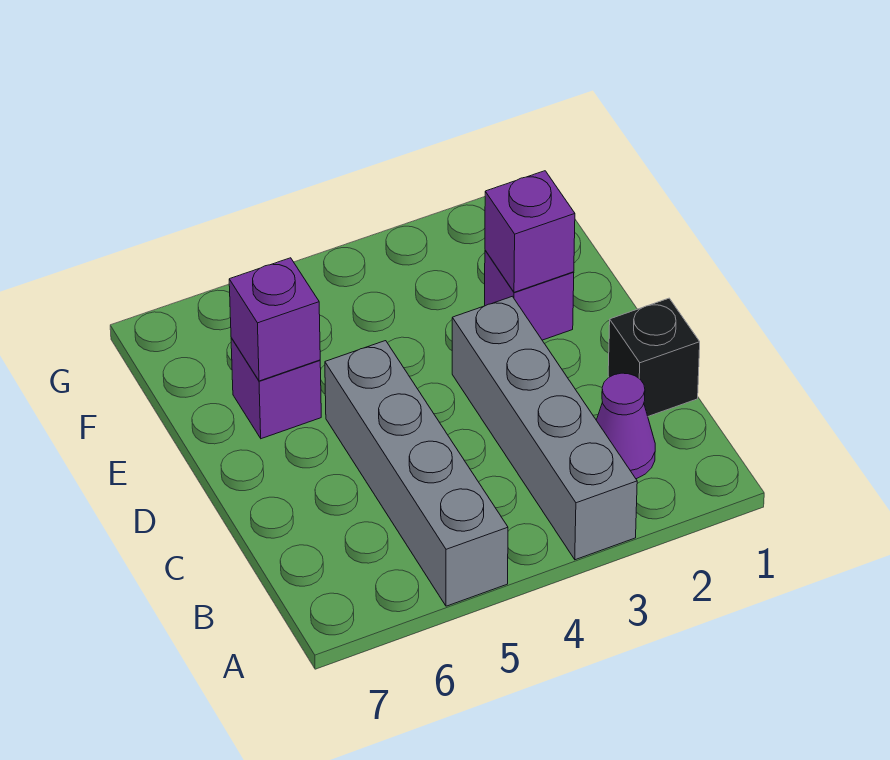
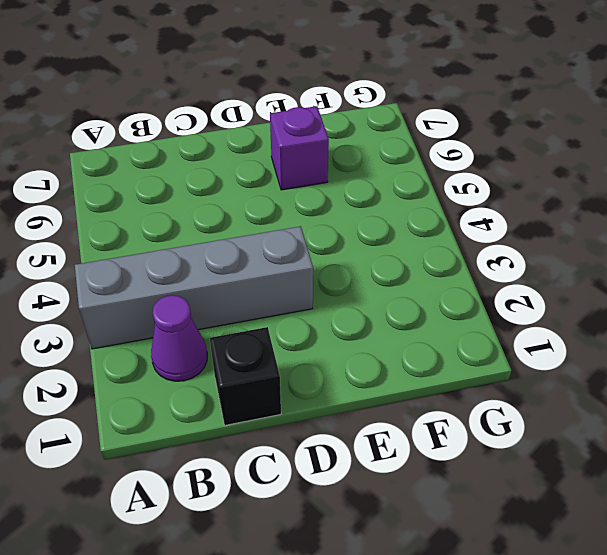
none -> grey 1x4 brick [325,341,508,606]
none -> purple 1x1 brick [485,250,574,340]

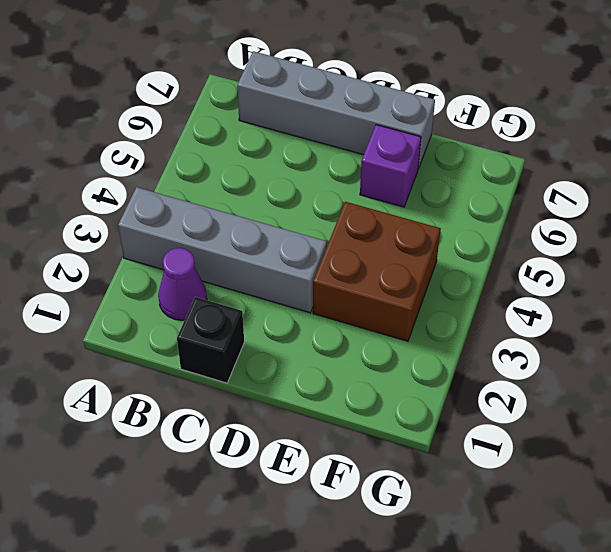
grey 1x4 brick [237,51,435,169] -> grey 1x4 brick moved to [325,341,508,606]
brown 2x2 brick [313,202,441,341] -> none
none -> purple 1x1 brick [485,250,574,340]
none -> purple 1x1 brick [485,171,575,292]

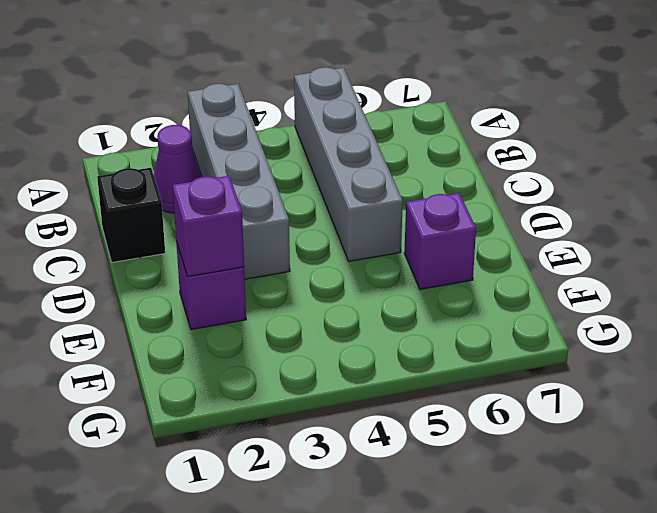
none -> purple 1x1 brick [229,258,320,381]

